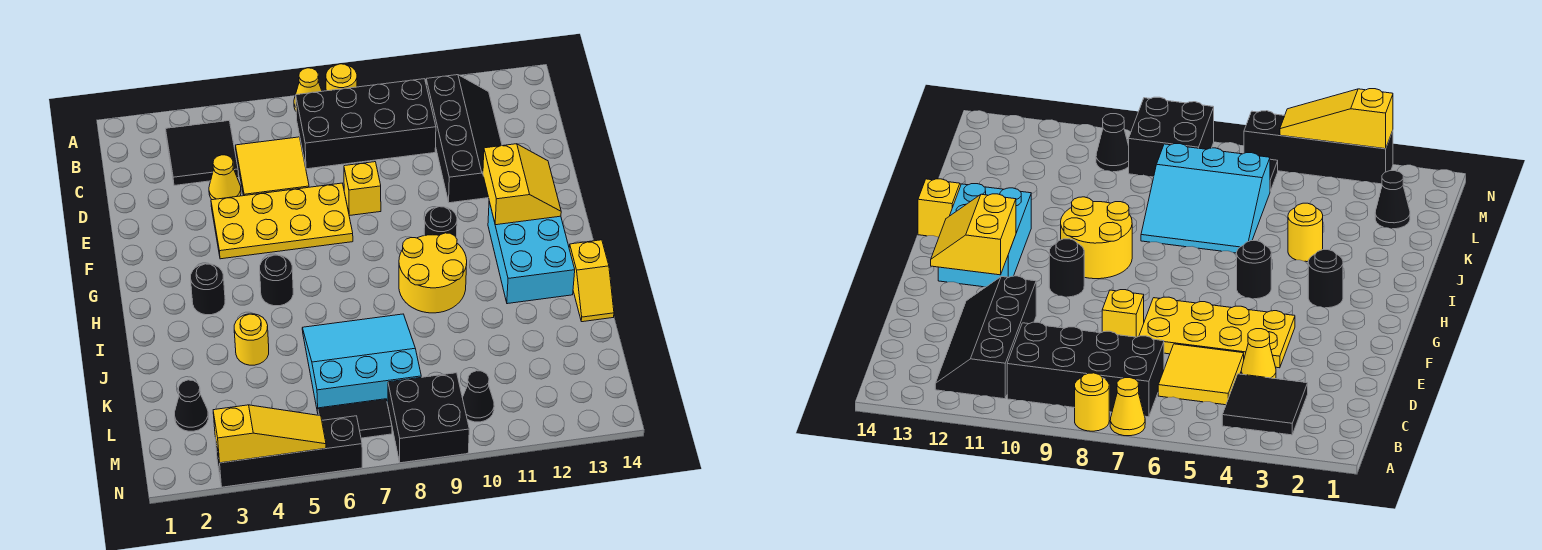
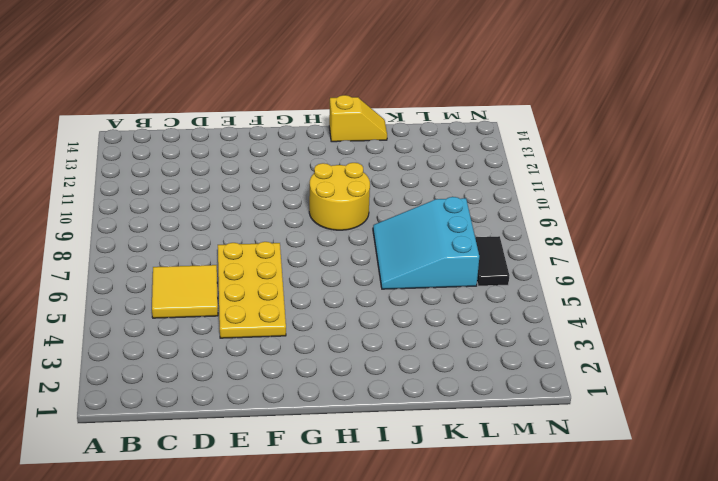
none -> yellow 1x1 cone [294,68,322,111]
none -> yellow 1x1 round brick [326,64,357,91]
none -> black 2x2 tile [166,121,239,186]

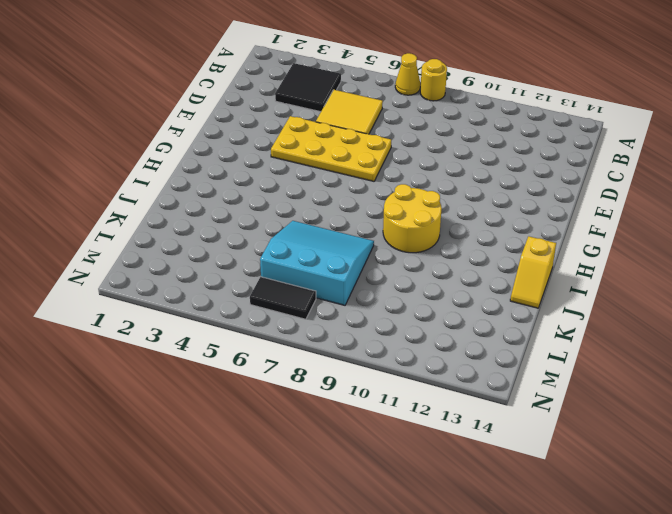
none -> black 2x4 brick [296,79,436,169]
none -> black 2x4 slope [426,75,502,203]
none -> yellow 1x1 cone [209,155,241,200]

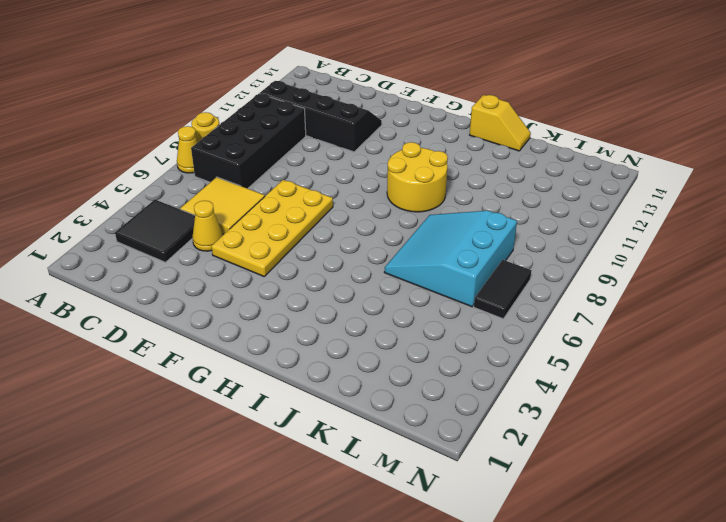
none -> yellow 1x1 brick [344,162,381,216]
none -> black 1x1 round brick [424,207,457,237]
none -> cyan 2x3 brick [488,201,575,304]

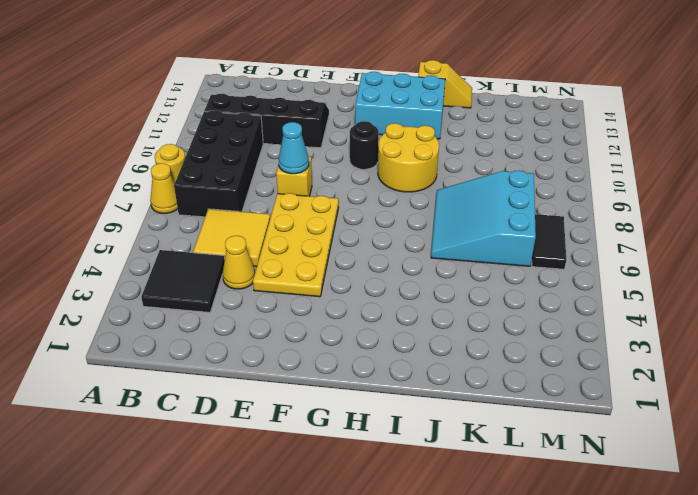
cyan 1x1 cone [279,122,309,174] -> none
none -> black 1x1 round brick [191,264,225,315]
none -> black 1x1 round brick [260,255,293,306]
none -> yellow 1x1 round brick [234,314,269,365]

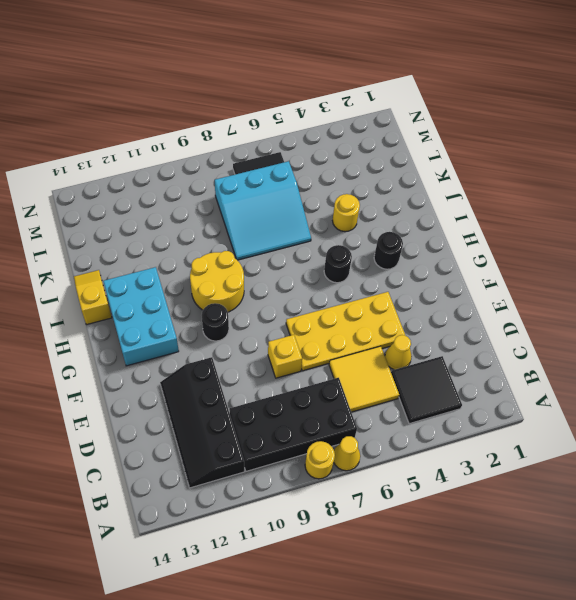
none -> black 1x1 cone [175,380,208,431]
none -> black 2x2 brick [388,373,469,463]
none -> black 1x1 cone [462,371,494,422]

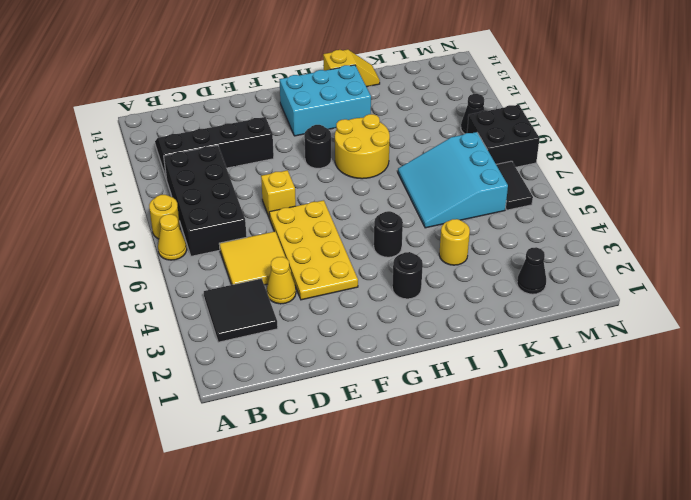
none -> black 1x4 brick [215,416,362,487]
none -> yellow 2x2 slope [483,144,561,225]
none -> yellow 1x3 slope [213,405,326,463]

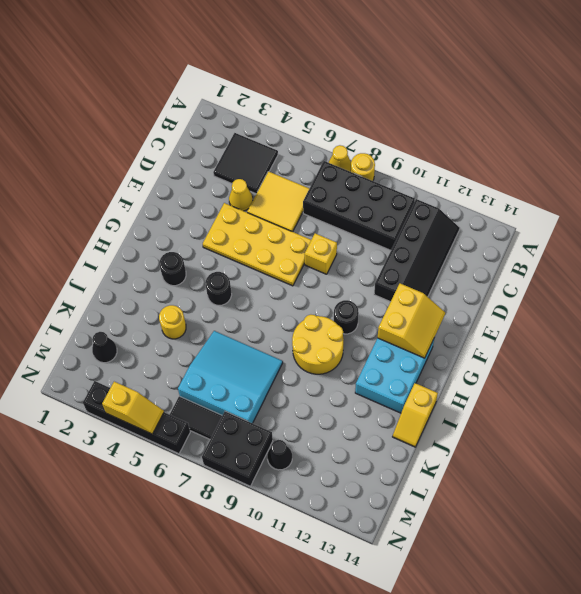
yellow 1x2 slope [102,382,164,434] -> yellow 1x3 slope [213,405,326,463]

